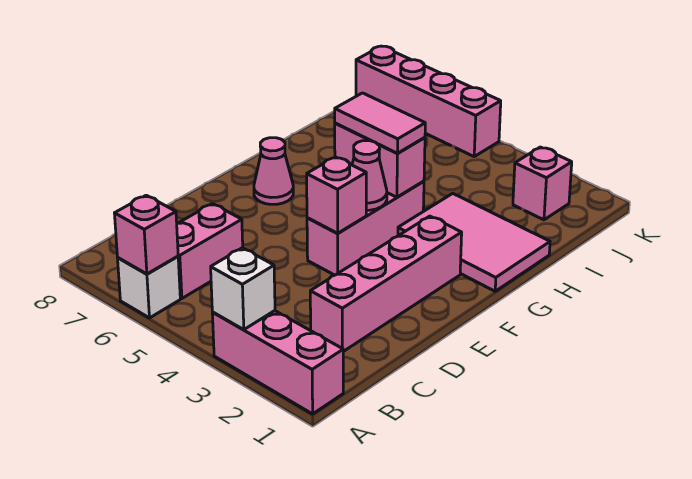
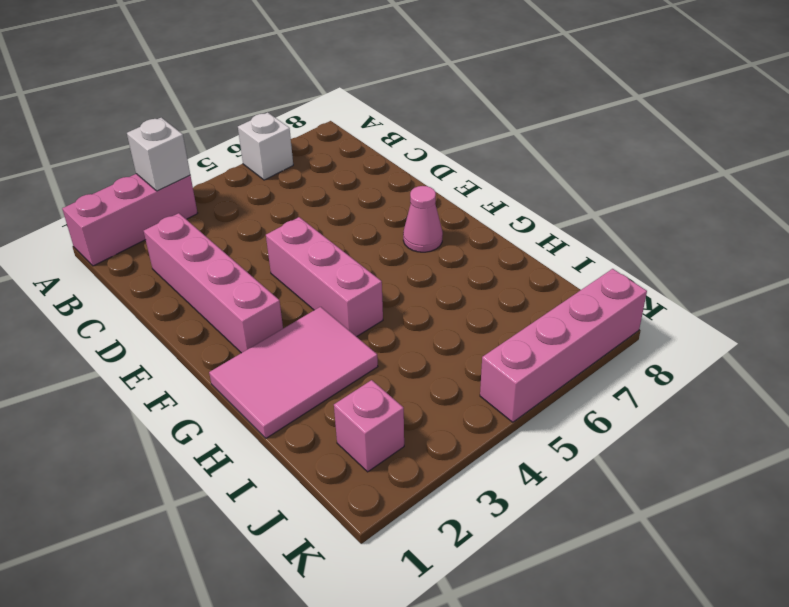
none -> pink 1x2 brick [177,204,243,298]
none -> pink 1x1 brick [114,195,178,274]
none -> pink 1x1 brick [307,157,366,233]

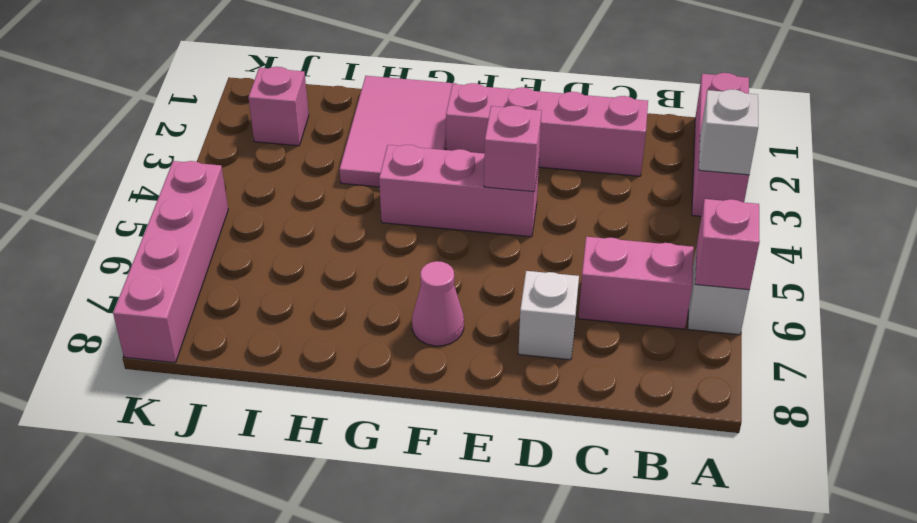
white 1x1 brick [518,271,579,360] -> none
none -> pink 1x1 cone [352,141,387,210]
none -> pink 1x2 brick [335,123,425,197]
none -> pink 1x2 tile [335,93,425,153]

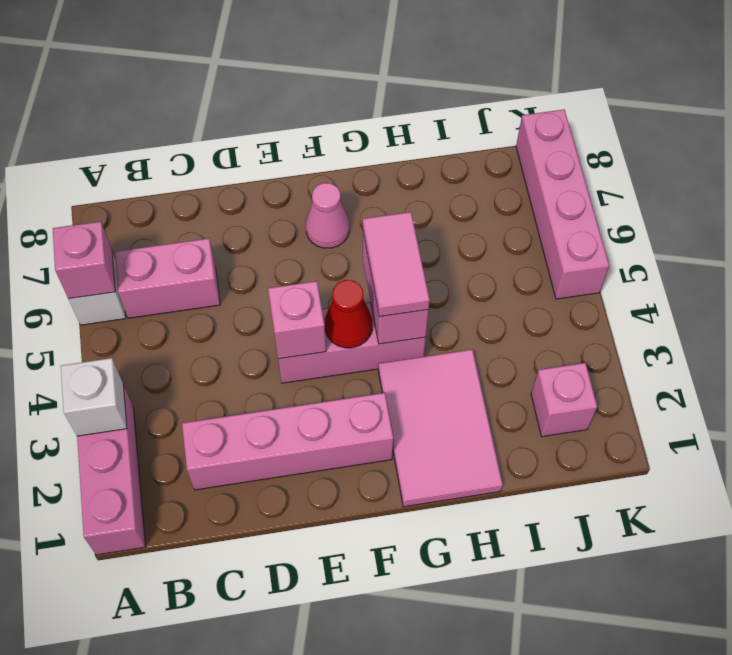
red 1x1 cone [325,280,372,348] -> pink 1x1 cone [352,141,387,210]

